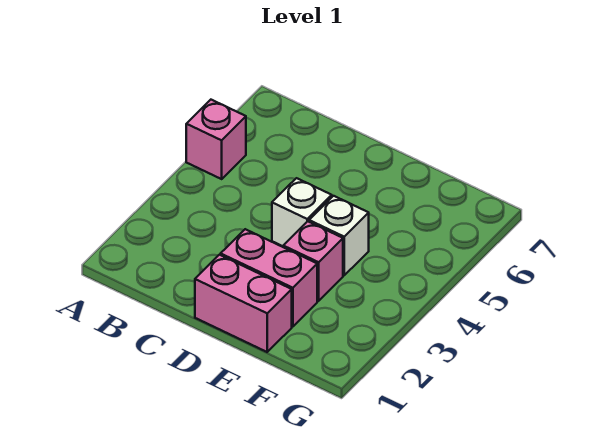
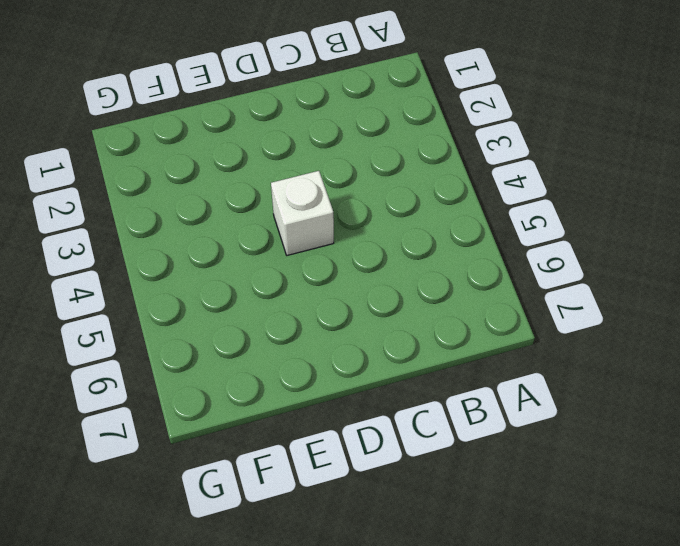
none -> pink 1x1 brick [186,100,246,179]
none -> pink 1x2 brick [195,255,292,352]

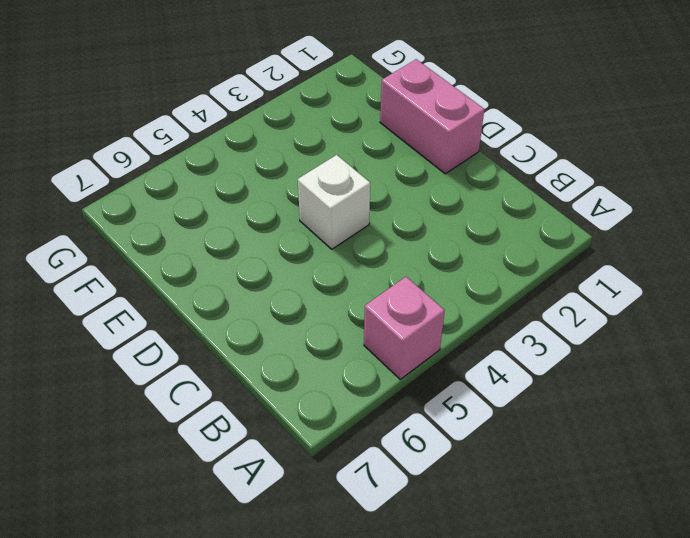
none -> pink 1x2 brick [221,229,317,327]
none -> pink 1x1 brick [283,221,343,301]

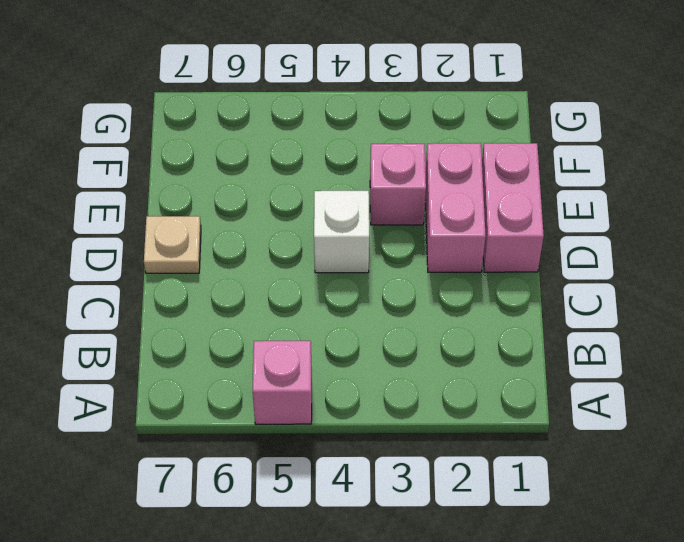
tan 1x1 plate [144,216,201,273] -> none
none -> white 1x1 brick [309,196,369,275]

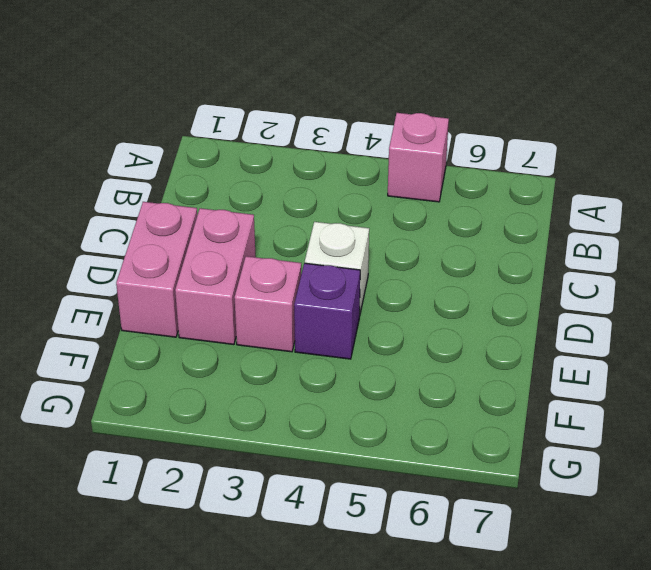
purple 1x1 brick [294,263,360,359] -> white 1x1 brick [309,196,369,275]

